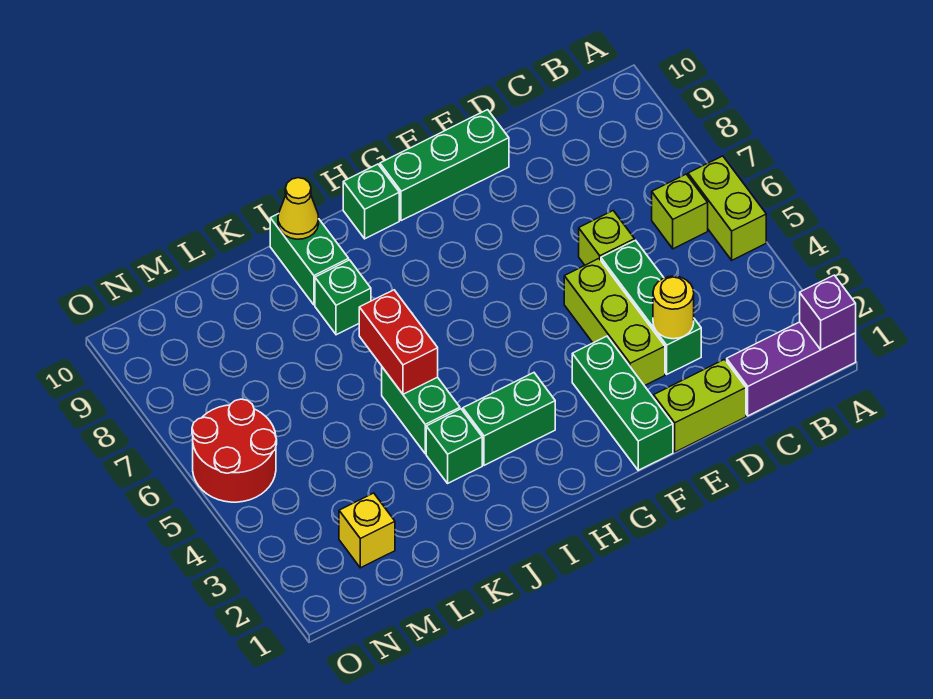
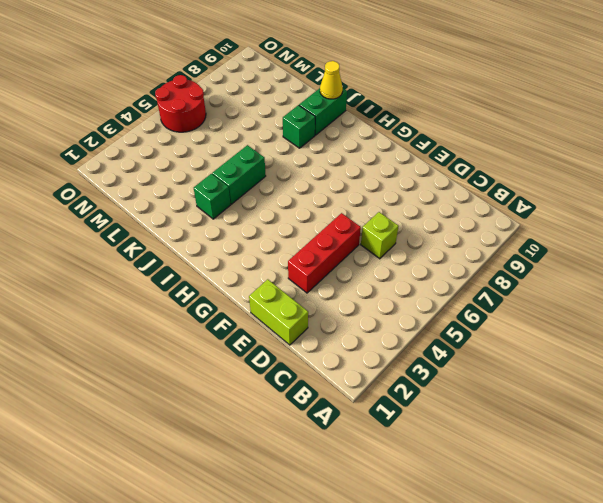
red 1x3 brick [288,213,361,293] -> lime 1x3 brick [564,259,665,386]
none -> purple 1x3 brick [727,322,856,416]
none -> lime 1x2 brick [688,156,766,260]
none -> lime 1x1 brick [652,174,708,249]

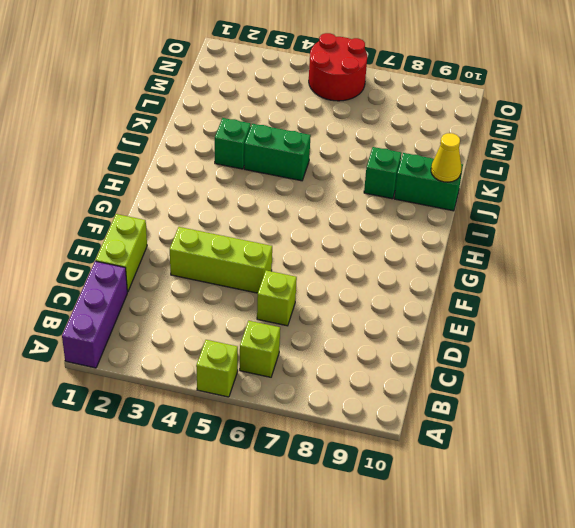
lime 1x1 brick [196,340,238,397] -> lime 1x2 brick [688,156,766,260]
none -> green 1x3 brick [601,240,701,374]
none -> green 1x3 brick [380,110,509,221]
none -> green 1x3 brick [572,336,673,470]

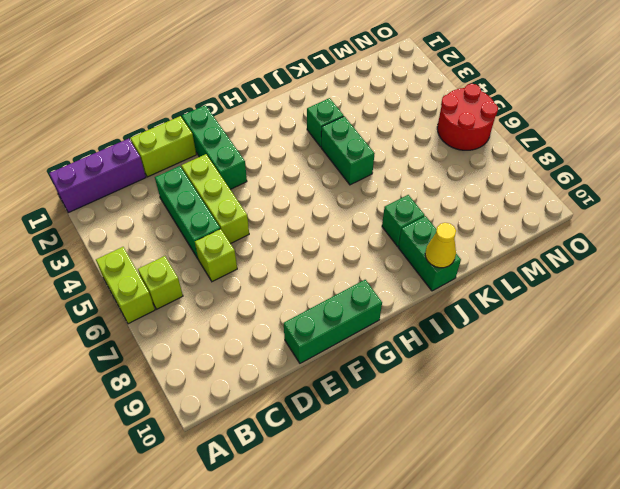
none -> green 1x2 brick [463,373,555,465]
none -> green 1x1 brick [343,164,399,239]
none -> yellow 1x1 brick [339,493,395,568]

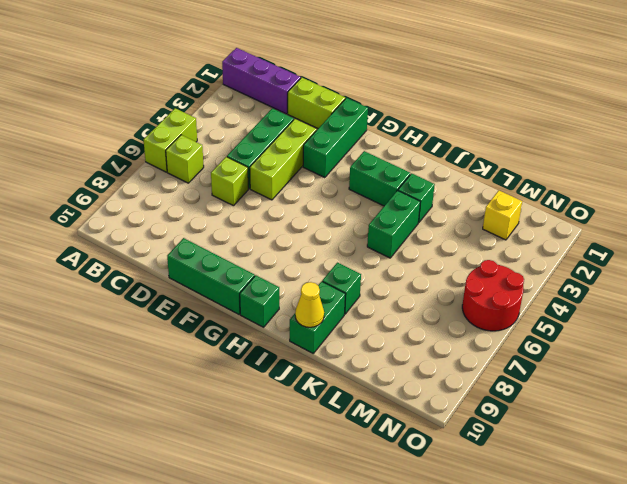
none -> purple 1x1 brick [800,275,856,350]
none -> yellow 1x1 round brick [653,276,694,339]
none -> red 1x2 brick [359,290,438,394]

